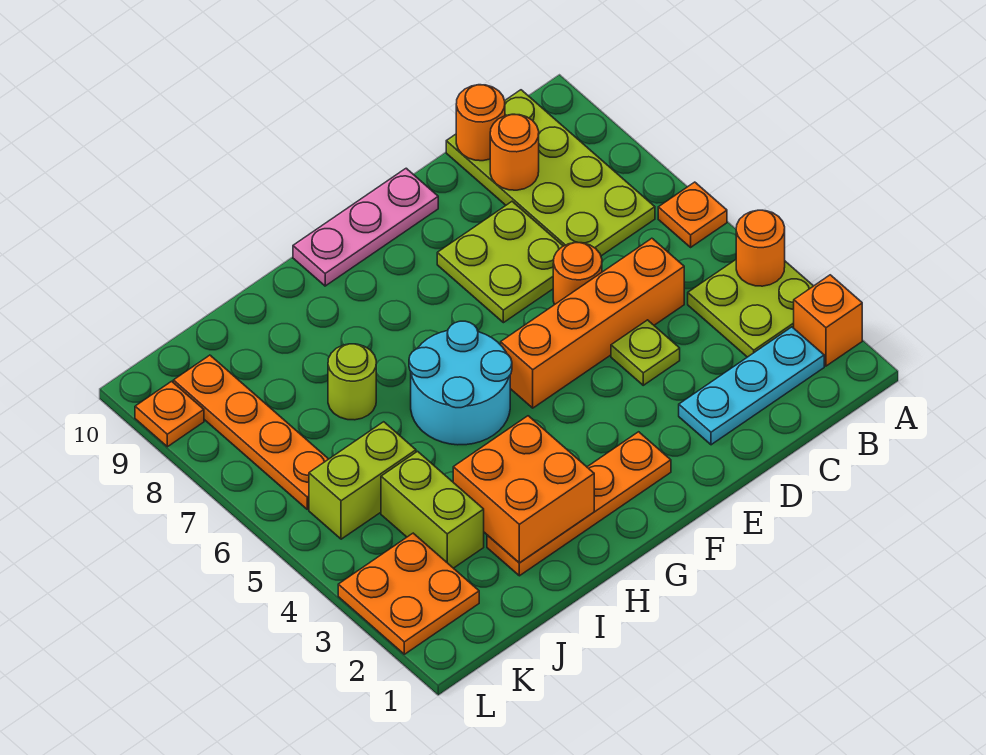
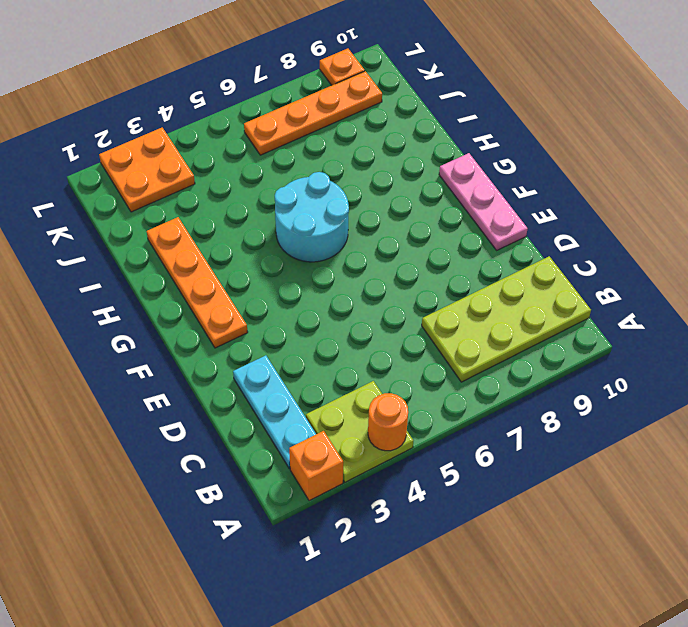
none -> orange 1x1 plate [658,182,727,247]
none -> orange 1x4 brick [501,238,684,408]
none -> lime 1x1 plate [611,320,680,385]

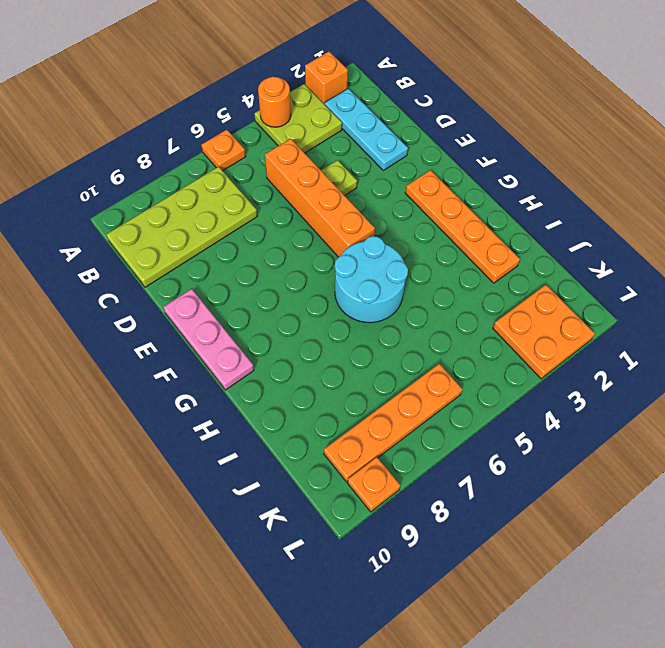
none -> orange 1x1 round brick [553,243,602,305]
none -> lime 2x2 plate [437,202,563,323]
none -> lime 1x1 round brick [328,344,376,420]

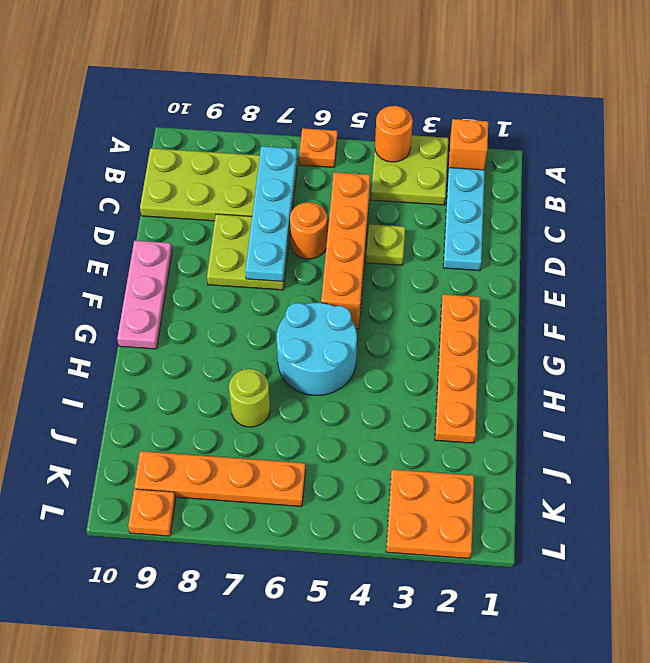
cyan 1x4 plate [245,146,297,282] -> none
none -> lime 1x2 brick [381,451,484,568]
none -> lime 1x2 brick [309,422,416,539]
none -> orange 1x1 round brick [490,114,539,190]

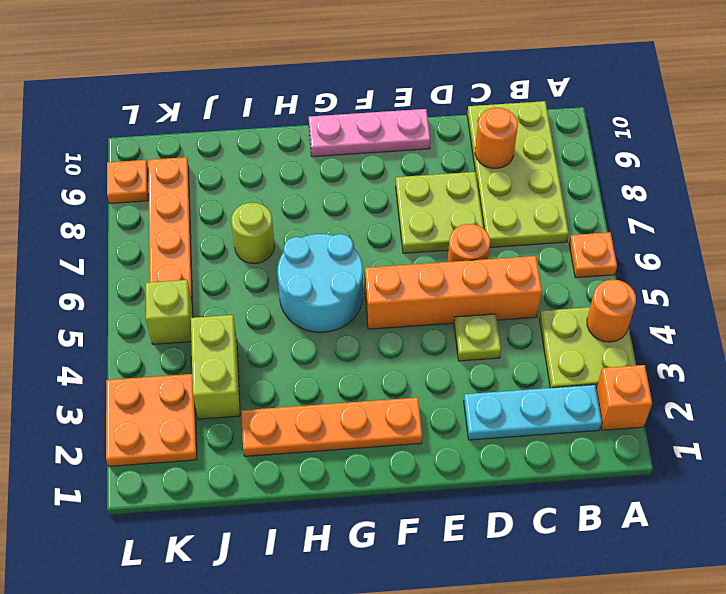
lime 1x1 brick [146,280,193,344] -> lime 1x2 brick [309,422,416,539]
none -> orange 1x1 round brick [456,85,505,161]
none -> orange 2x2 brick [453,416,594,563]

